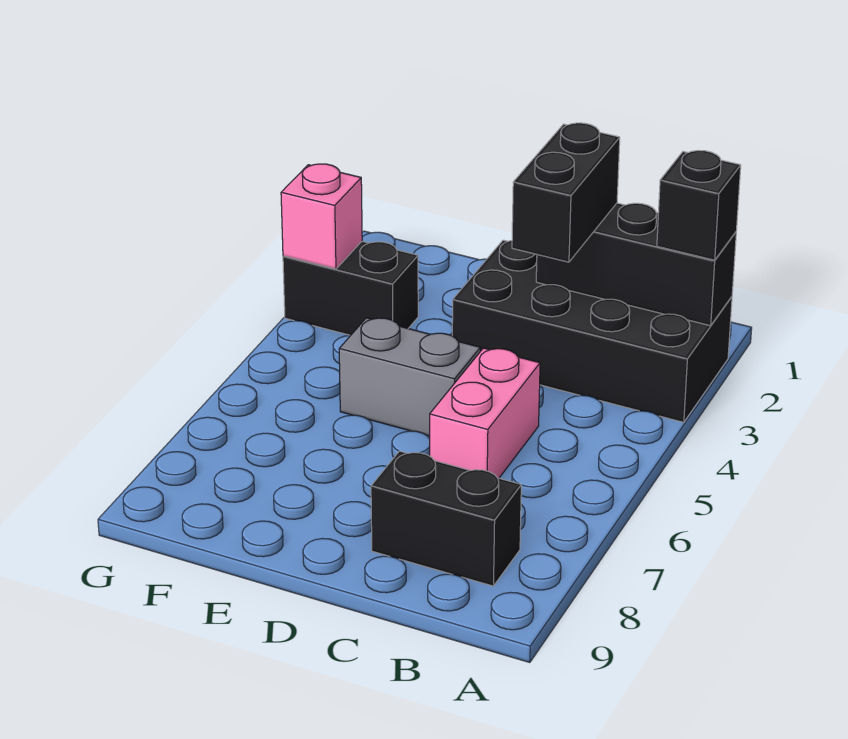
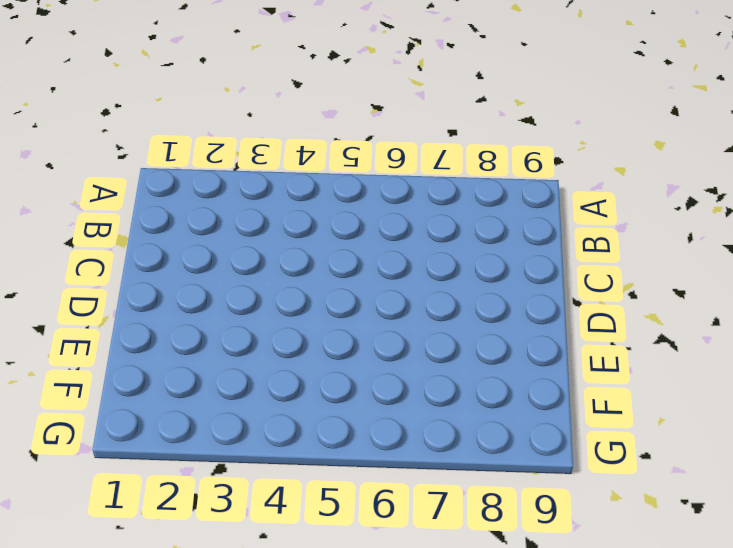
none -> black 2x4 brick [452,240,732,422]
none -> black 1x2 brick [371,451,521,586]

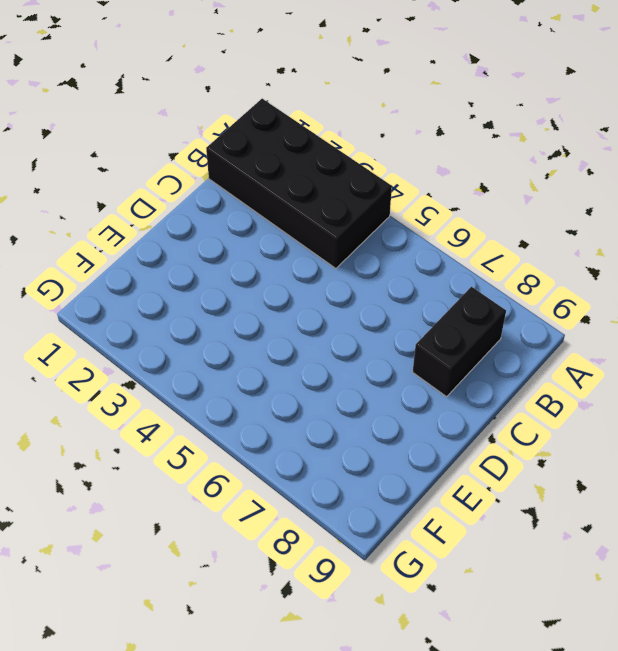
black 2x4 brick [206,99,392,269] -> black 2x4 brick turned to [452,240,732,422]
none -> pink 1x2 brick [430,348,540,478]
none -> grey 1x2 brick [339,318,480,436]

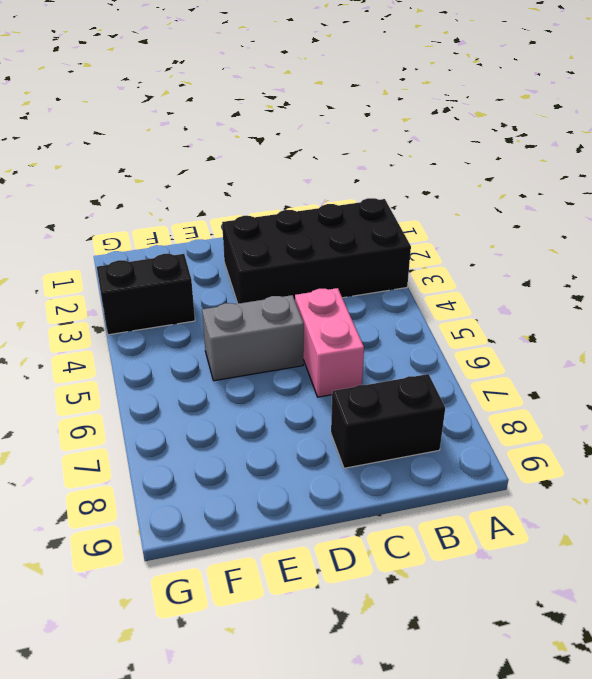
none -> black 1x3 brick [536,203,736,326]
none -> pink 1x1 brick [281,164,362,269]

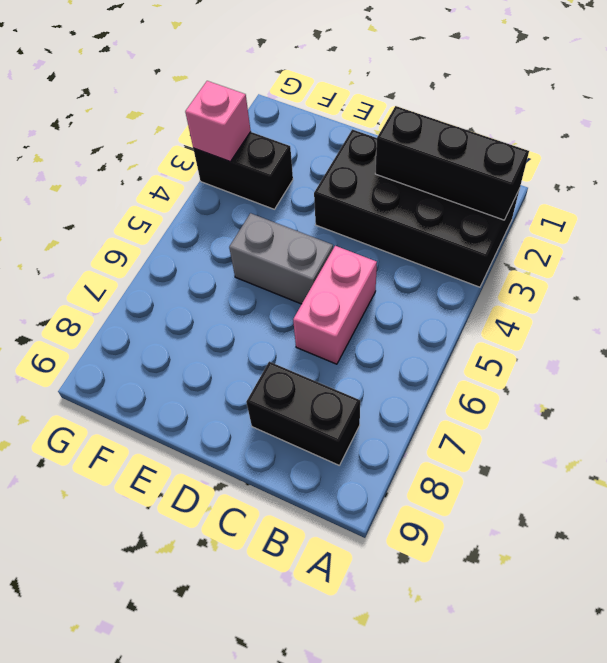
none -> black 1x1 brick [657,150,741,260]
none -> black 1x2 brick [512,123,620,262]

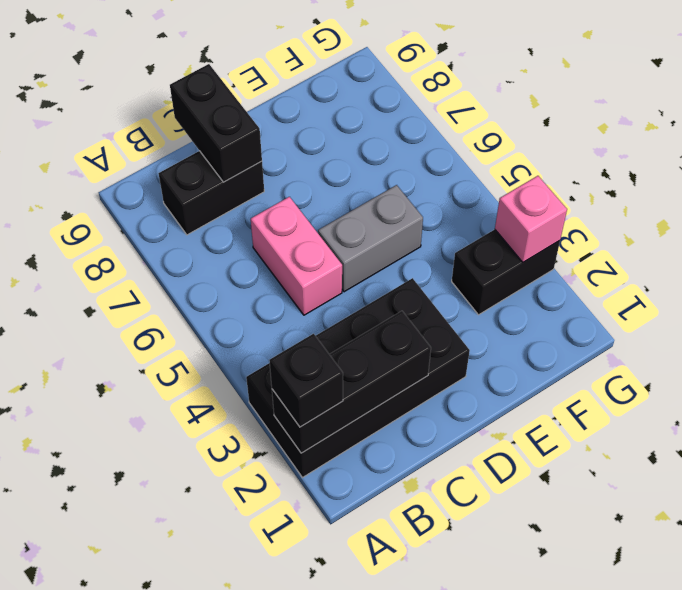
black 1x2 brick [170,64,262,182] -> black 1x2 brick moved to [512,123,620,262]

